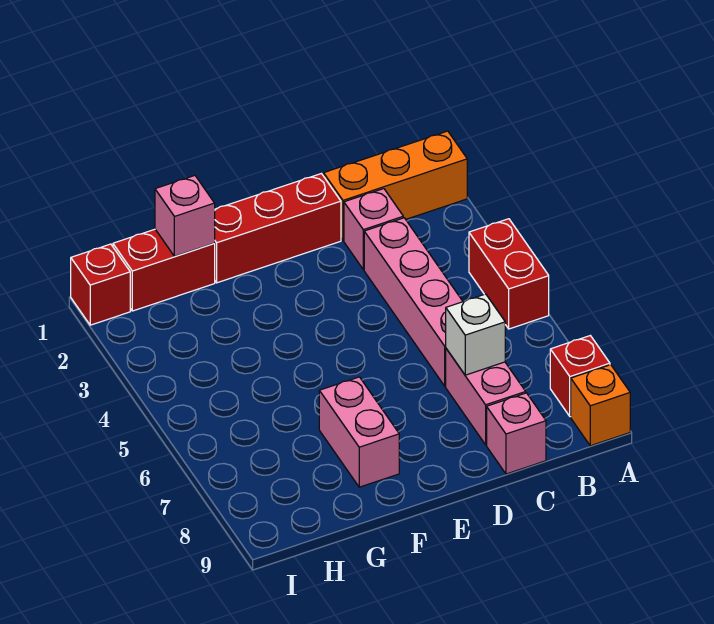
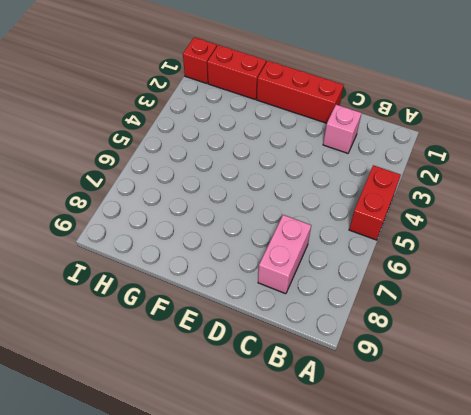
none -> orange 1x3 brick [324,131,467,240]
none -> red 1x1 brick [550,336,610,417]
none -> orange 1x1 brick [571,365,630,446]

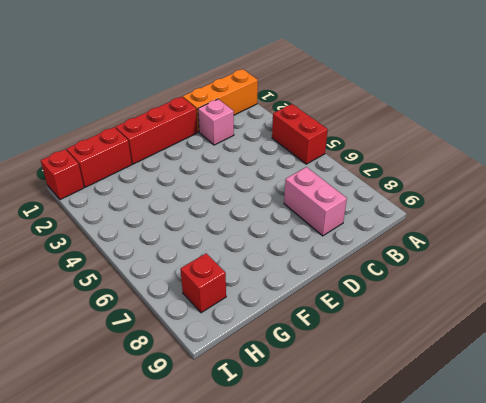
red 1x1 brick [180,253,226,313] -> red 1x1 brick moved to [550,336,610,417]
none -> orange 1x1 brick [571,365,630,446]
none -> pink 1x4 brick [364,218,463,386]
none -> pink 1x1 brick [487,393,546,474]

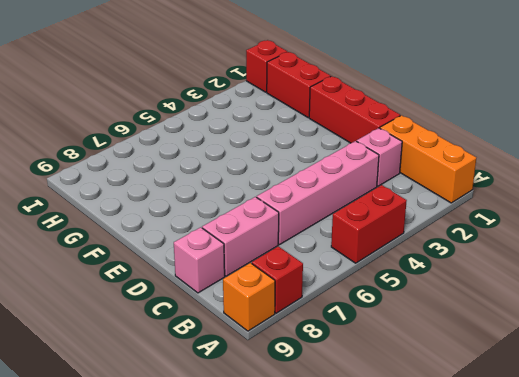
none -> pink 1x2 brick [319,377,399,487]
none -> white 1x1 brick [446,294,505,375]
none -> pink 1x1 brick [155,176,215,256]

